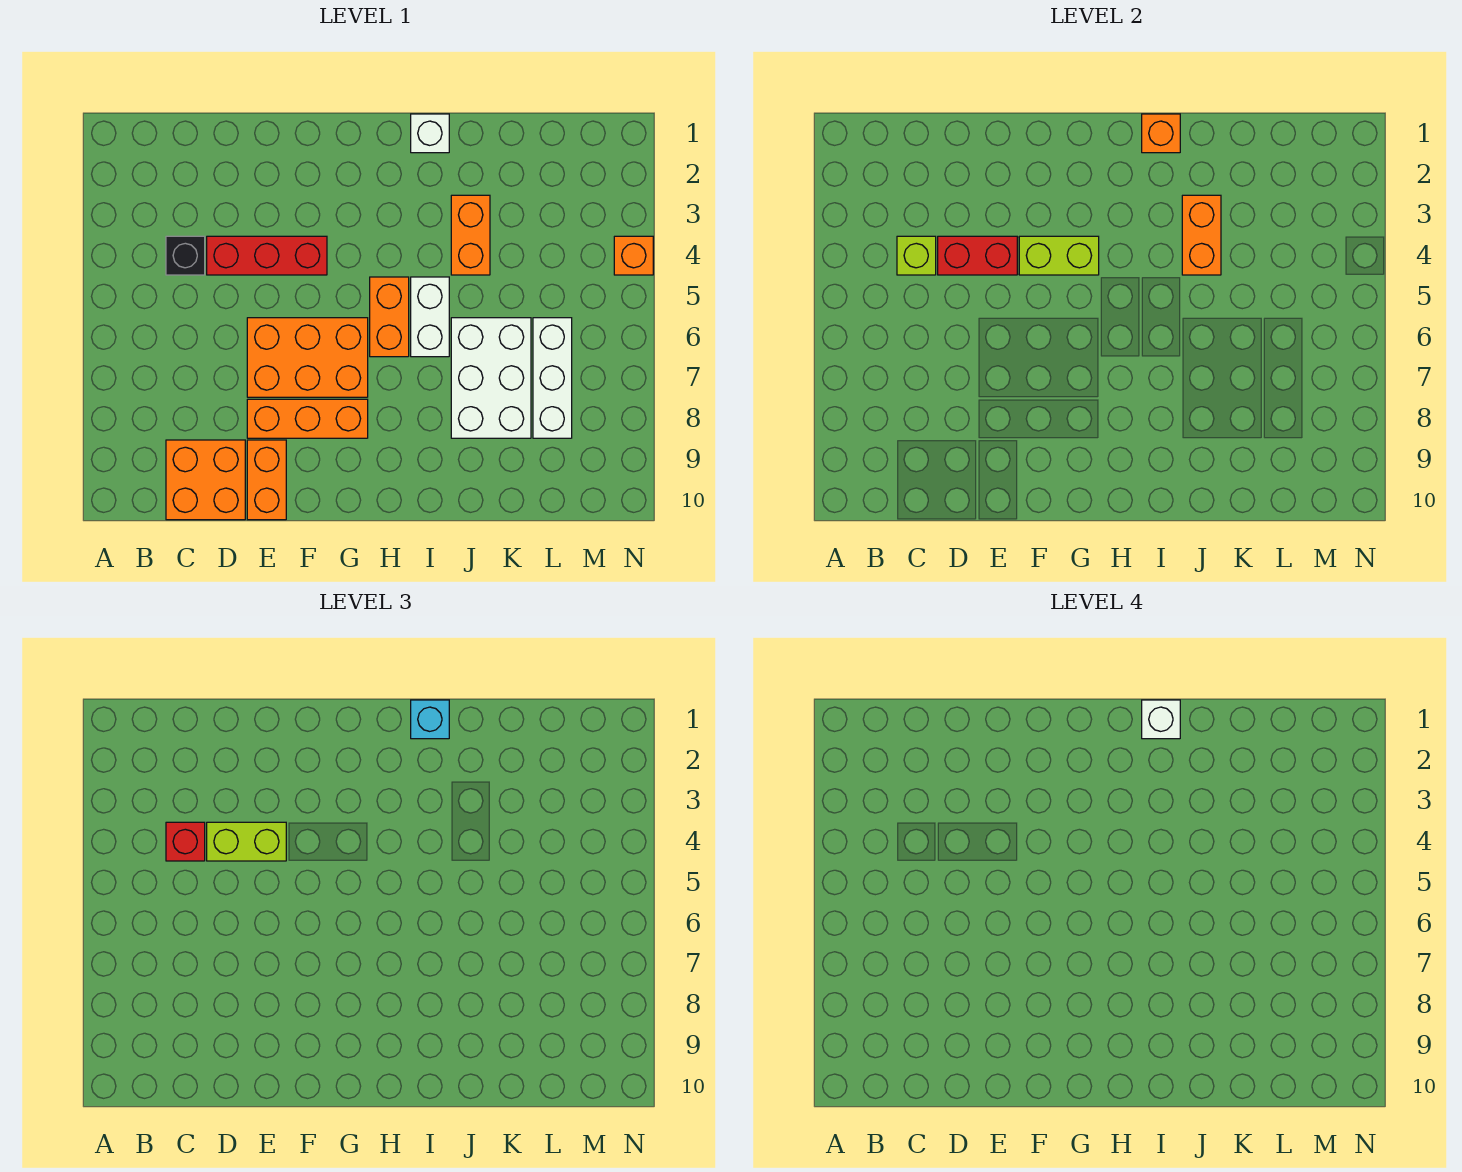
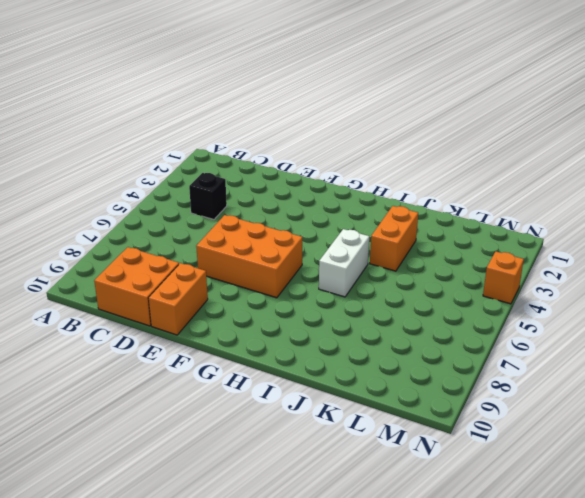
none -> red 1x3 brick [207,236,327,275]
none -> orange 1x3 brick [247,399,368,438]
none -> orange 1x2 brick [370,277,409,357]

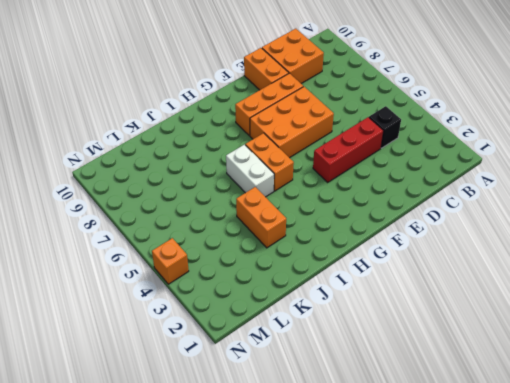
none -> white 1x1 brick [411,114,449,153]
none -> white 2x3 brick [451,318,531,438]
none -> white 1x3 brick [533,318,572,438]

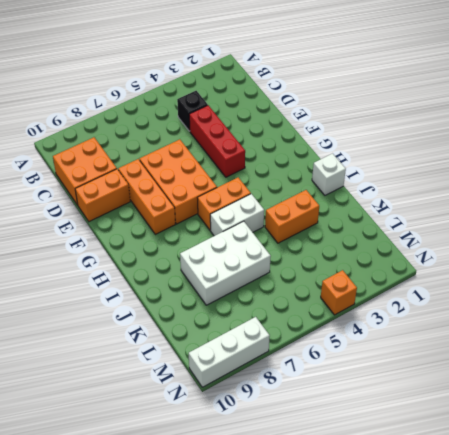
white 1x3 brick [189,317,270,387] -> white 1x3 brick moved to [533,318,572,438]
none -> lime 1x1 brick [897,236,936,275]
none -> red 1x2 brick [938,236,1017,275]
none -> lime 1x2 brick [1019,236,1099,275]

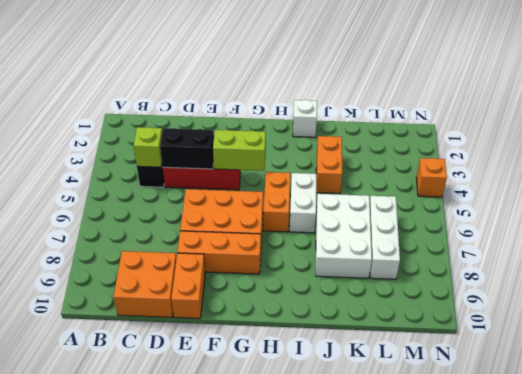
black 1x2 brick [160,128,214,169] -> red 1x2 brick [938,236,1017,275]
none -> orange 1x1 brick [1142,114,1180,153]
none -> orange 1x2 brick [1182,195,1221,275]
none -> red 1x1 brick [166,822,205,861]

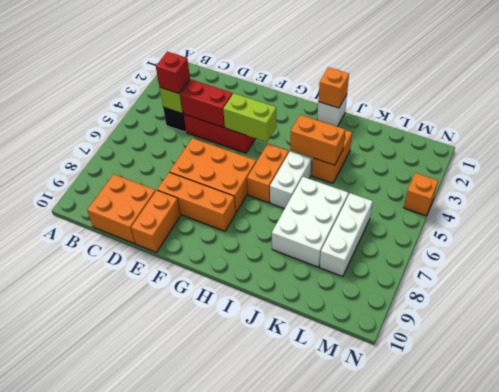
orange 1x2 brick [290,115,345,165] -> orange 1x2 brick turned to [1182,195,1221,275]
none -> lime 1x2 brick [207,822,286,861]
none -> cyan 1x1 brick [411,700,449,739]
none -> white 1x1 brick [1142,700,1180,739]

